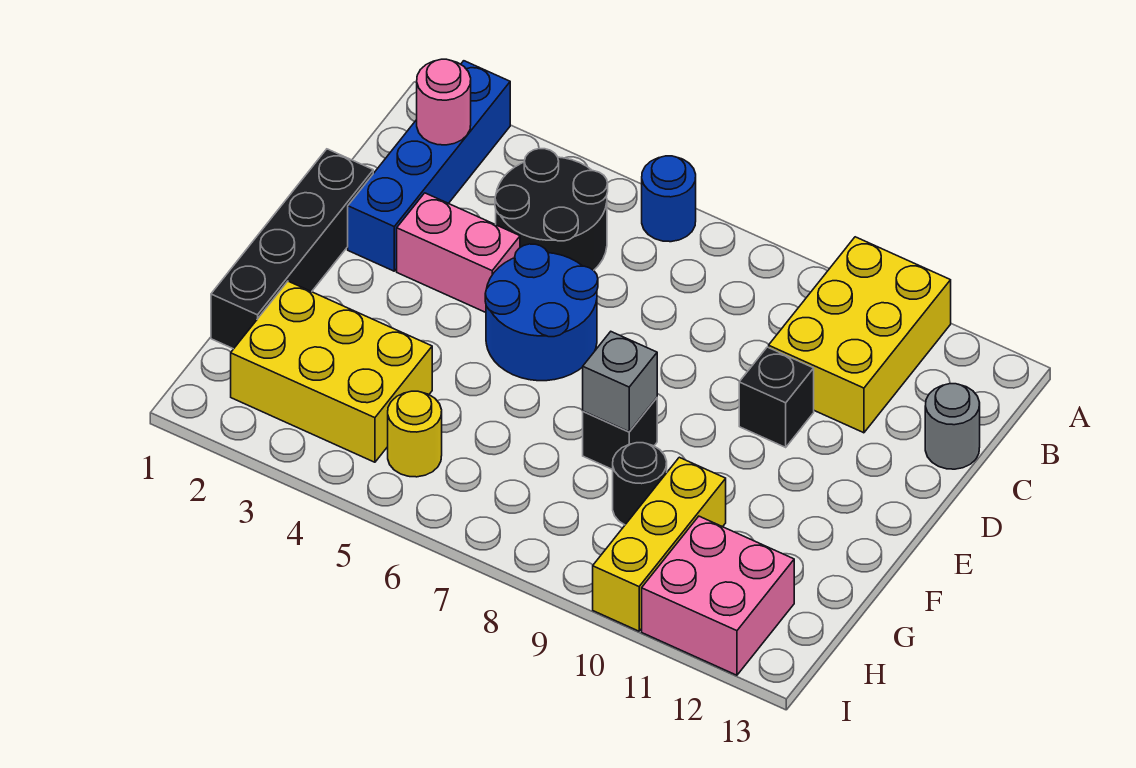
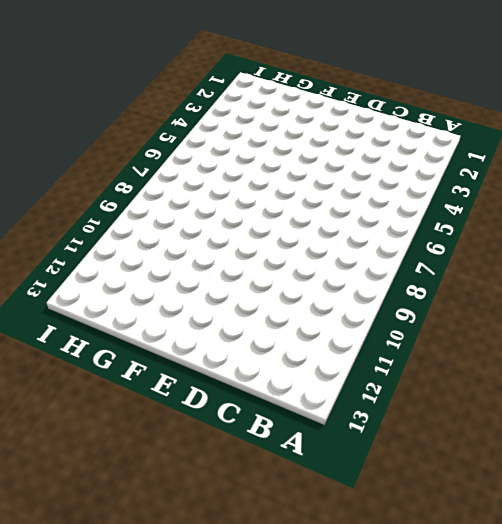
none -> blue 1x4 brick [348,61,510,271]
none -> blue 1x1 round brick [642,156,696,242]
none -> yellow 2x3 brick [769,237,951,433]

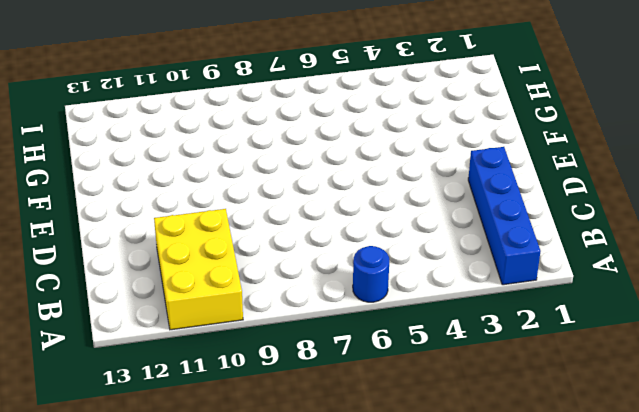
none -> black 2x2 round brick [495,149,608,270]
none -> grey 1x1 round brick [925,384,980,469]
none -> black 1x4 brick [211,149,373,349]

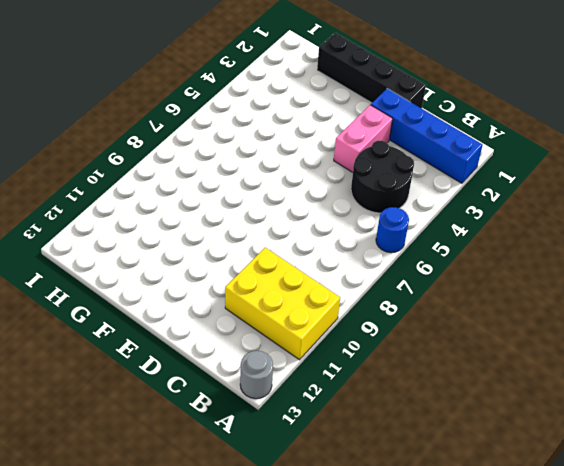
grey 1x1 round brick [240,351,273,399] -> grey 1x1 round brick moved to [925,384,980,469]
none -> blue 2x2 round brick [485,244,598,381]
none -> black 1x1 brick [739,347,814,447]
none -> black 1x1 brick [583,398,657,470]

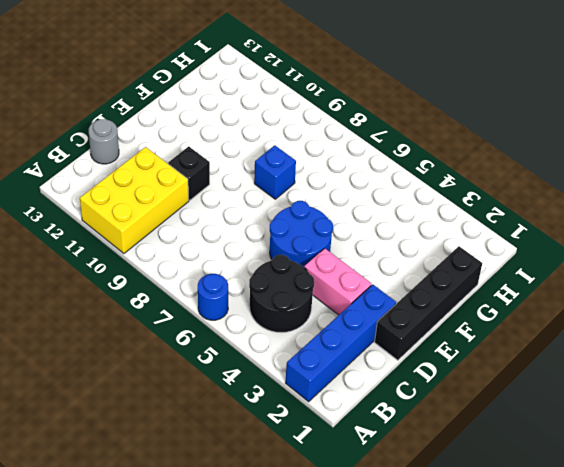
blue 1x1 brick [254,145,296,199] -> black 1x1 brick [583,398,657,470]
none -> yellow 2x3 brick [231,281,432,462]
none -> black 1x1 round brick [613,443,667,525]
none -> yellow 1x3 brick [593,457,726,631]

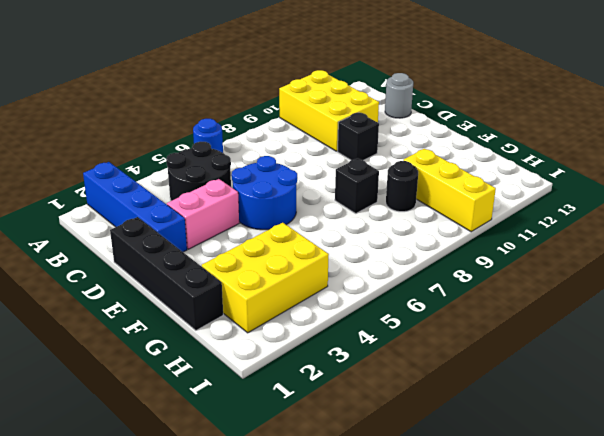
none -> yellow 1x1 round brick [388,391,442,477]
none -> pink 2x2 brick [642,516,794,675]
none -> pink 1x1 round brick [417,59,471,145]

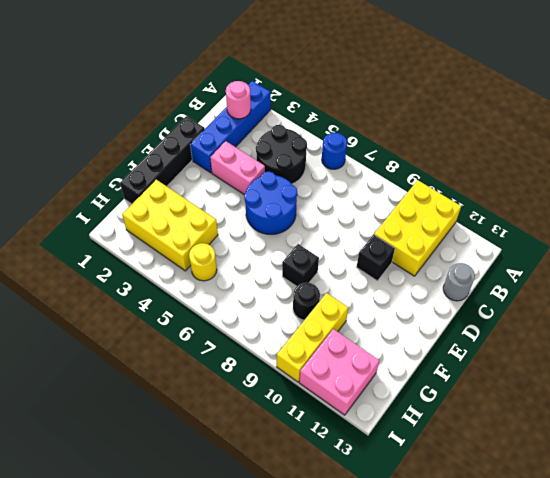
none -> grey 1x1 brick [583,332,657,432]

